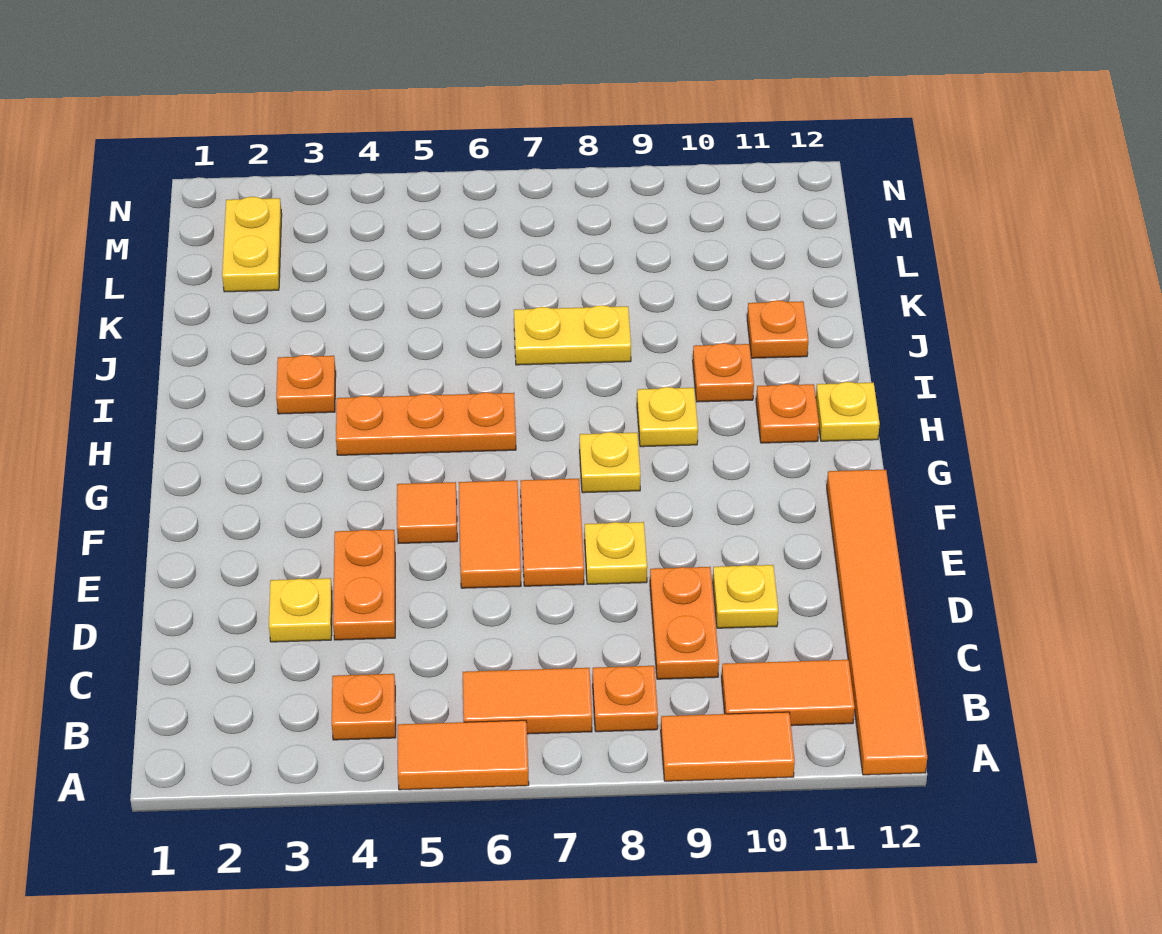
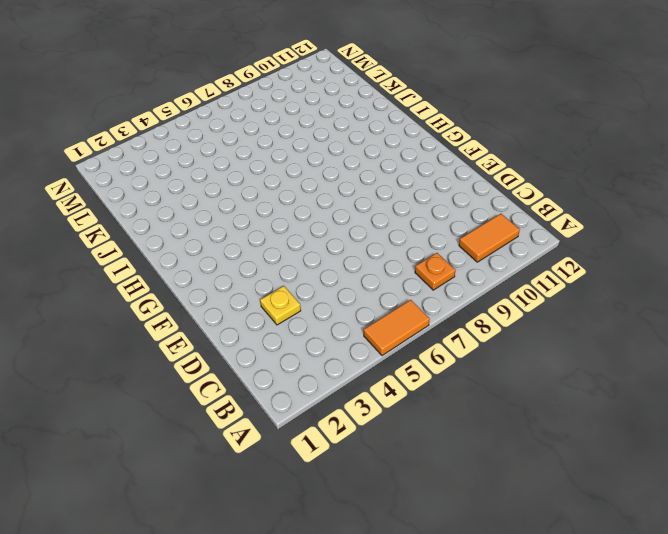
none -> orange 1x2 tile [661,712,795,781]
none -> orange 1x6 tile [827,470,927,775]
none -> orange 1x1 plate [332,674,396,740]

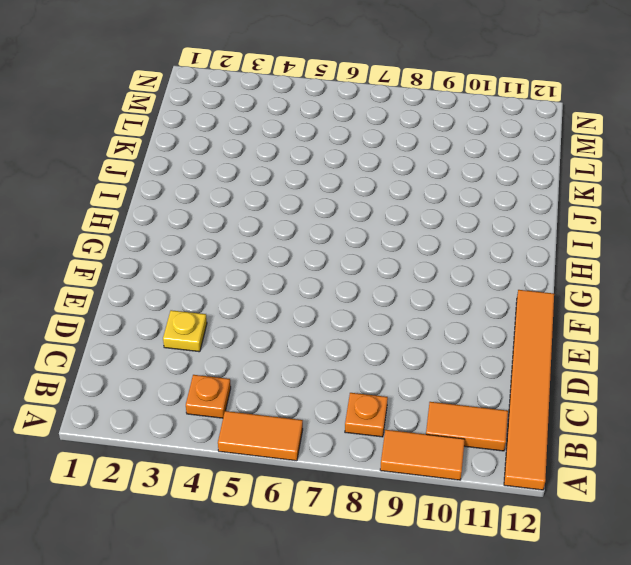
none -> orange 1x2 tile [463,668,592,734]
none -> orange 1x2 plate [650,567,719,679]
none -> orange 1x2 plate [333,530,395,640]

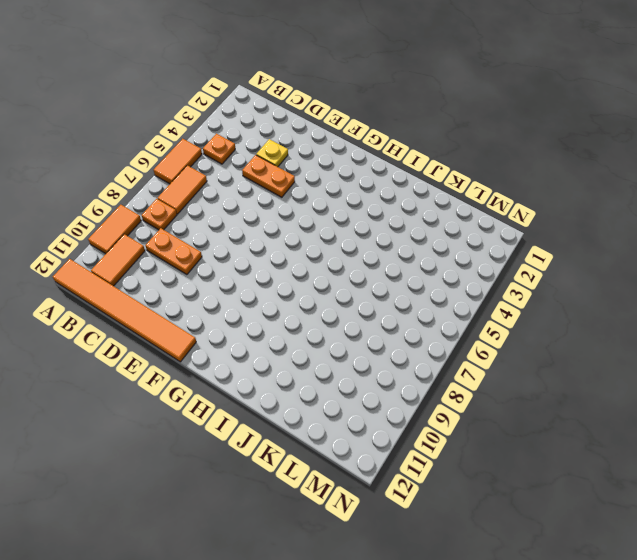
none -> yellow 1x1 plate [713,565,778,628]
none -> orange 1x2 tile [459,480,521,588]
none -> orange 1x2 tile [520,479,584,586]

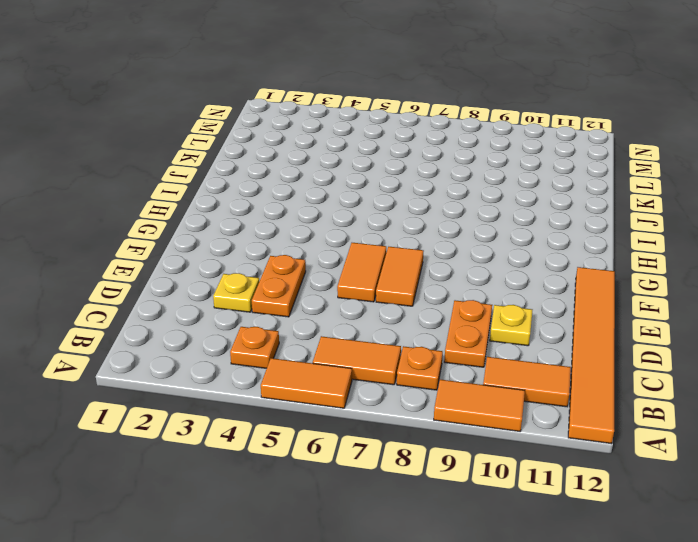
none -> yellow 1x1 plate [585,522,647,584]
none -> orange 1x1 tile [397,482,457,544]
none -> yellow 1x1 plate [580,432,641,493]

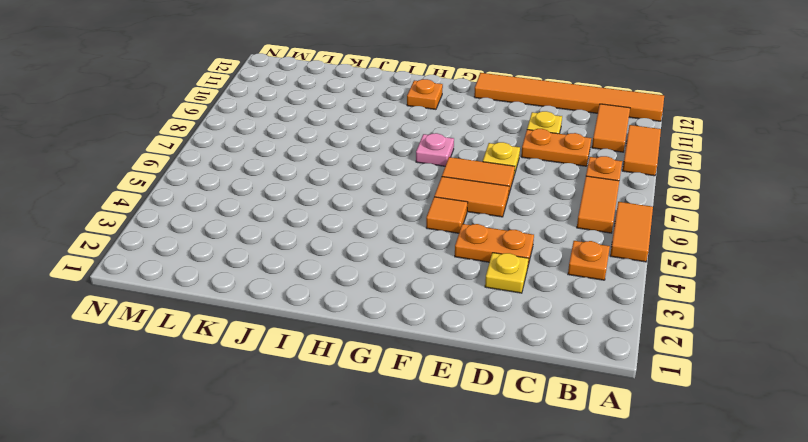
pink 1x1 plate [416,133,454,166] -> yellow 1x1 plate [580,432,641,493]
none -> orange 1x3 plate [336,392,516,455]
none -> yellow 1x1 plate [637,387,698,447]
none -> yellow 1x1 plate [816,382,880,441]

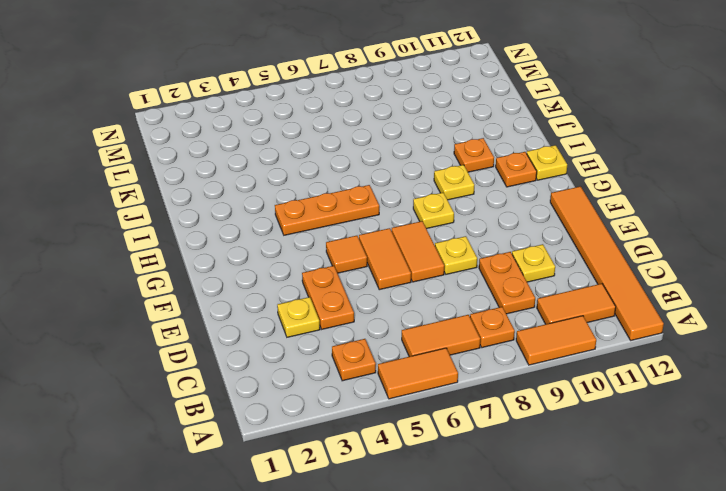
none -> orange 1x1 plate [276,355,336,414]
none -> yellow 1x2 plate [514,305,631,365]
none -> orange 1x1 plate [747,300,808,358]

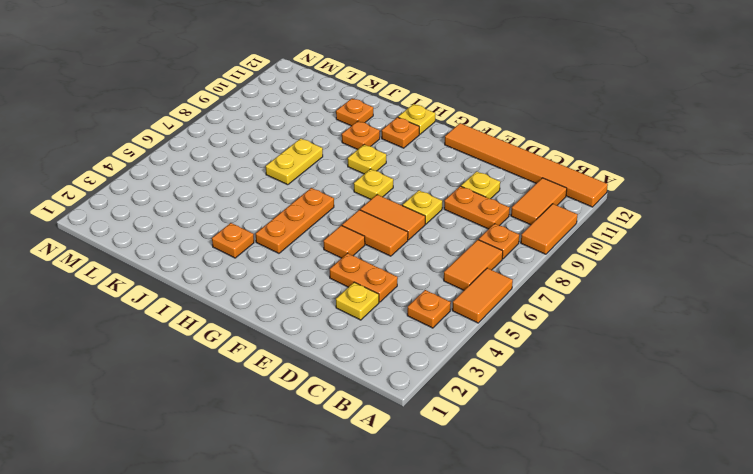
none -> yellow 1x2 plate [222,197,282,292]

